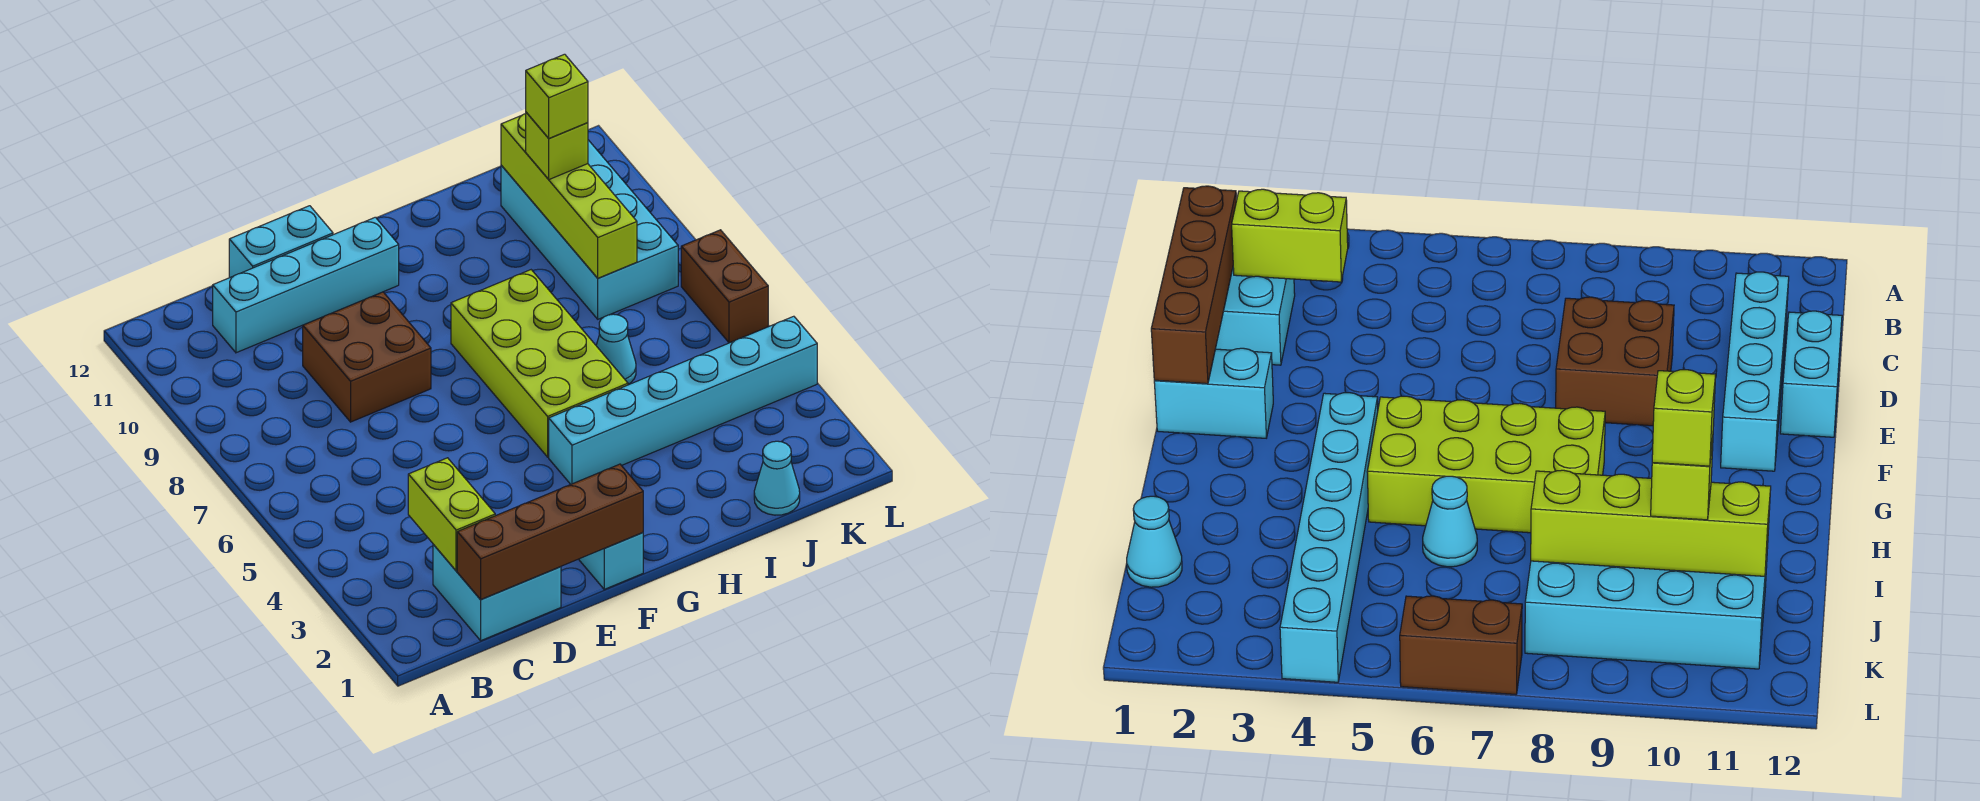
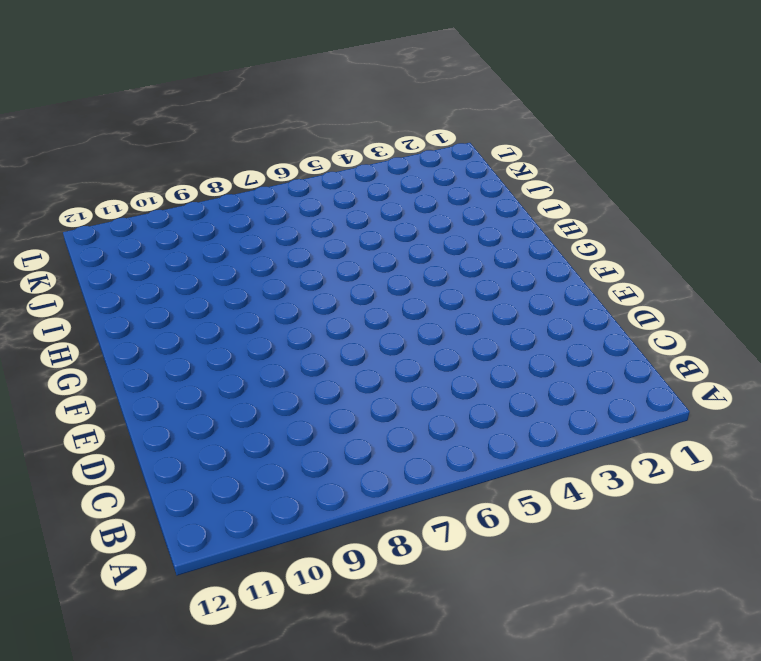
none -> cyan 2x2 brick [433,544,561,641]
none -> cyan 1x4 brick [213,217,399,353]
none -> brown 2x2 brick [303,292,431,422]

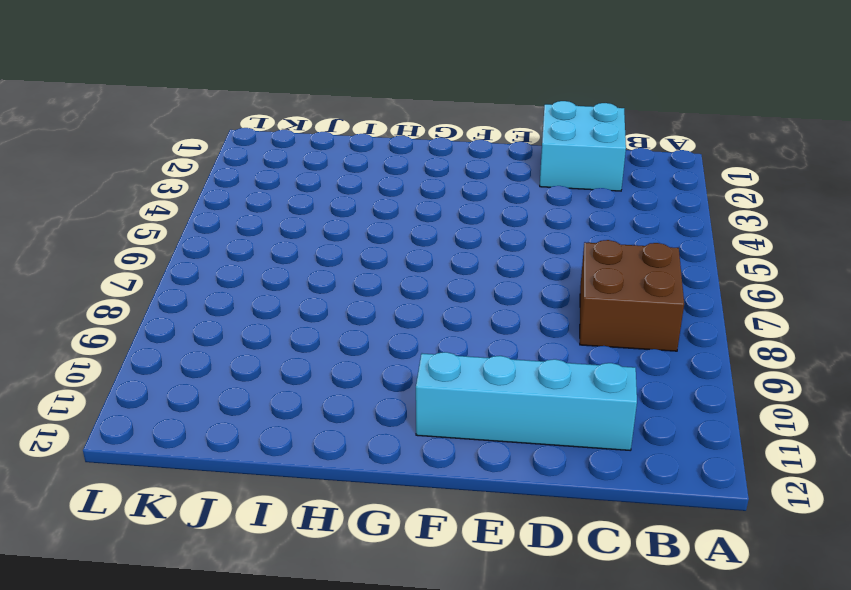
brown 2x2 brick [580,240,684,351] -> brown 2x2 brick moved to [303,292,431,422]
none -> cyan 1x2 brick [229,206,333,278]
none -> cyan 1x2 brick [579,533,643,589]
none -> cyan 1x6 brick [549,316,817,484]

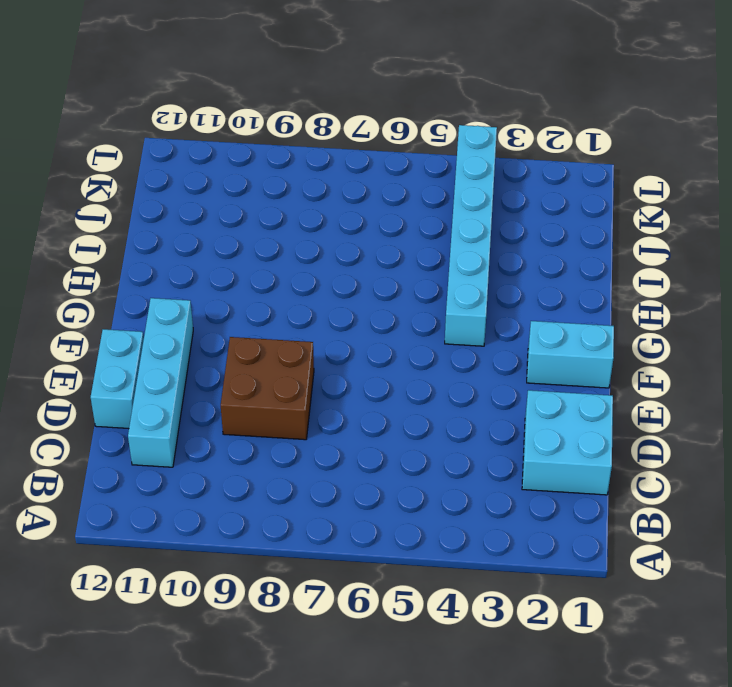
none -> lime 2x4 brick [451,270,628,457]
none -> cyan 1x1 cone [596,314,636,384]
none -> cyan 1x1 cone [754,441,800,515]

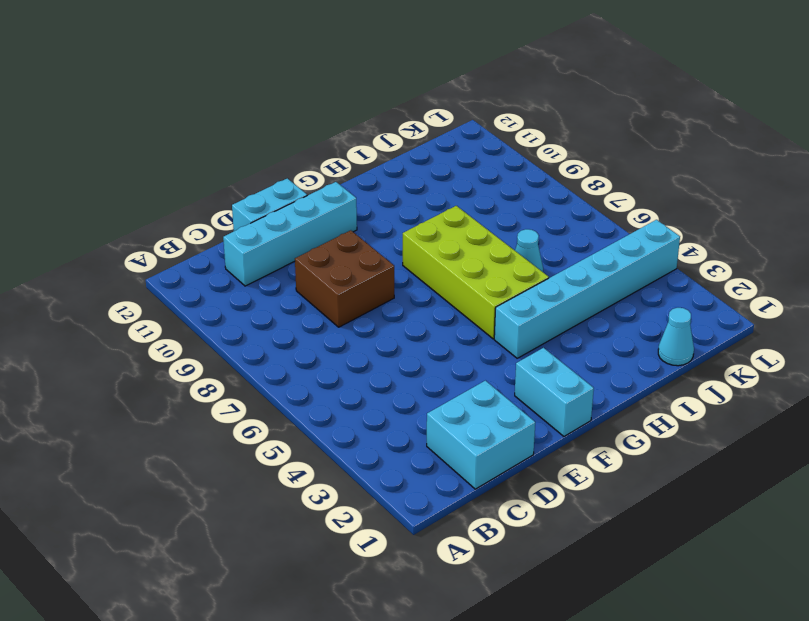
none -> cyan 2x4 brick [501,140,678,319]
none -> brown 1x2 brick [681,230,768,343]
none -> brown 1x4 brick [457,464,643,600]

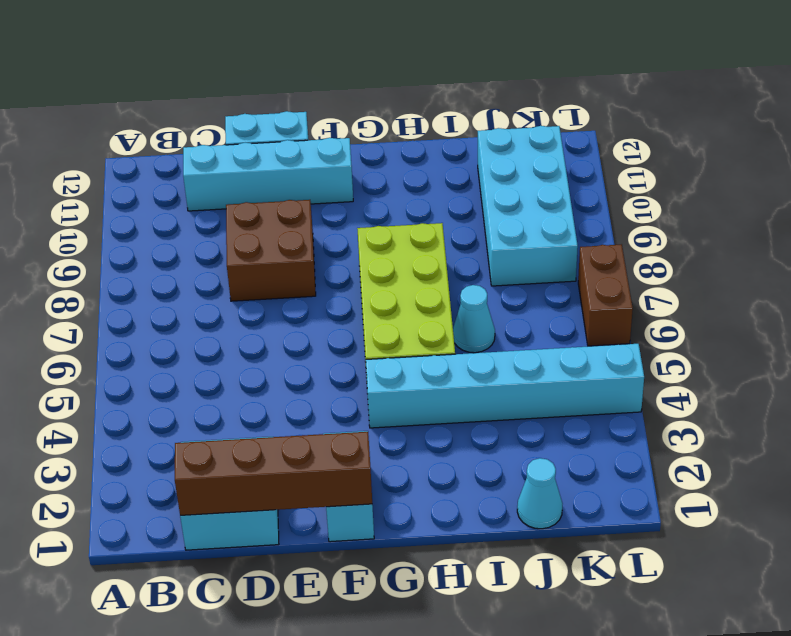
none -> lime 1x2 brick [408,458,495,571]
none -> lime 1x4 brick [501,114,637,278]
none -> lime 1x1 brick [526,112,588,179]

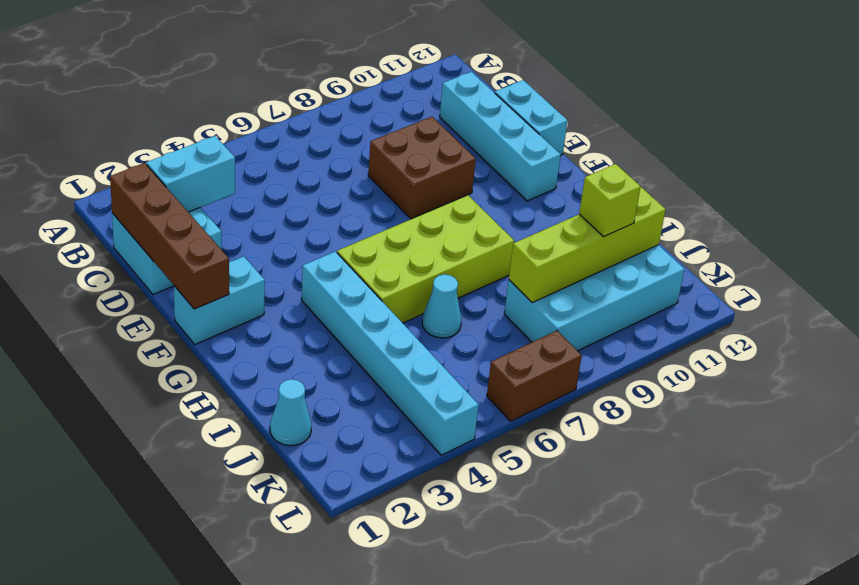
cyan 1x2 brick [146,136,235,212] -> lime 1x2 brick [408,458,495,571]
none -> lime 1x1 brick [526,54,588,138]

